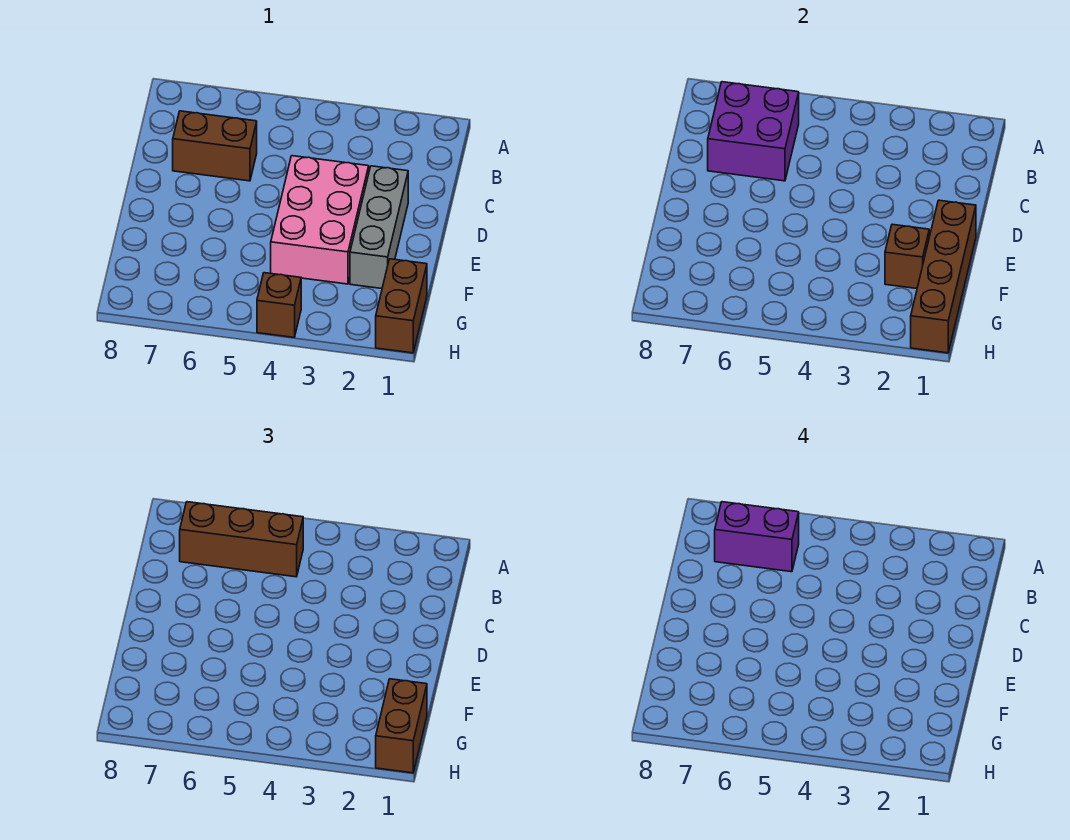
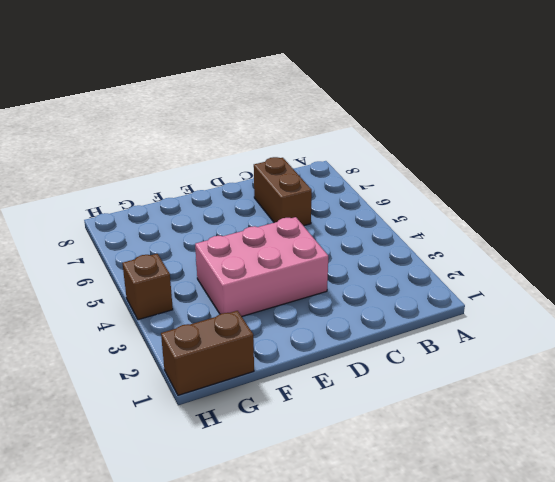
none -> grey 1x3 brick [350,166,408,289]
none -> purple 2x2 brick [708,82,799,181]

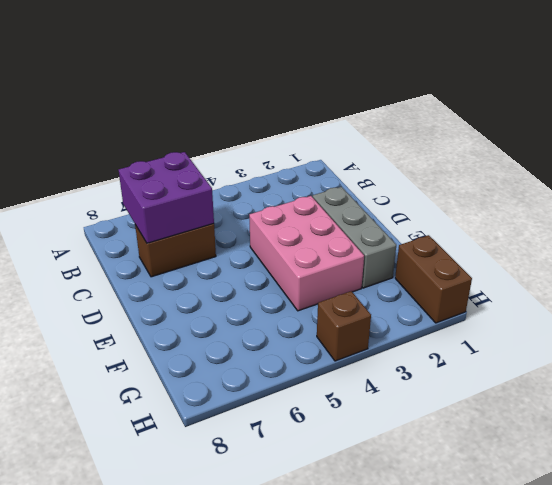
none -> brown 1x4 brick [911,200,976,353]
none -> brown 1x1 brick [885,224,929,289]

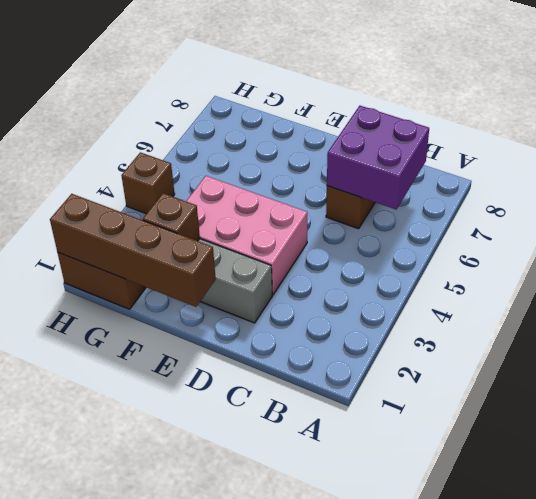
none -> brown 1x3 brick [180,502,303,577]
none -> brown 1x2 brick [376,679,427,773]

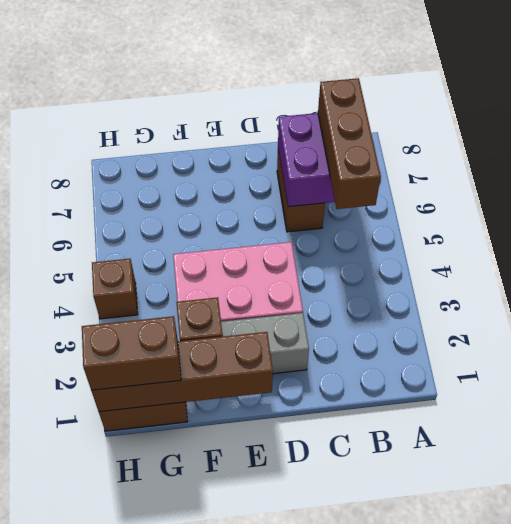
none -> purple 1x2 brick [715,502,799,572]

